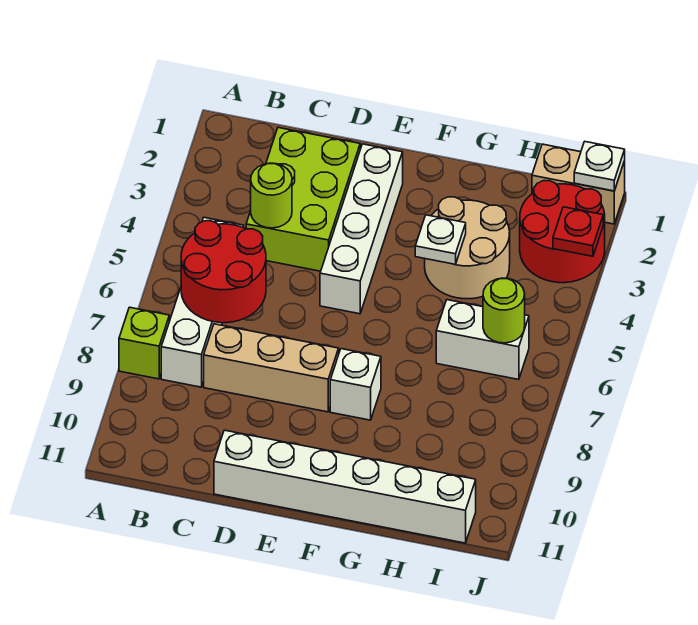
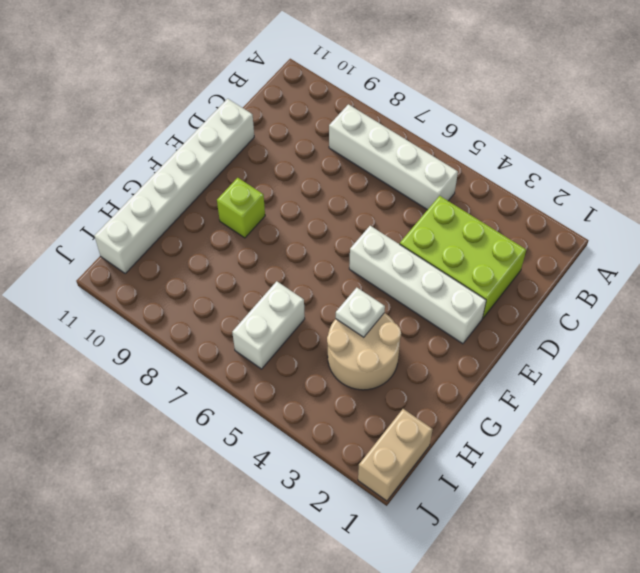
lime 1x1 brick [217,178,265,238] -> lime 1x1 brick moved to [119,307,169,379]
none -> tan 1x3 brick [204,324,339,412]
none -> white 1x1 brick [330,349,381,420]
none -> red 2x2 round brick [520,181,605,283]

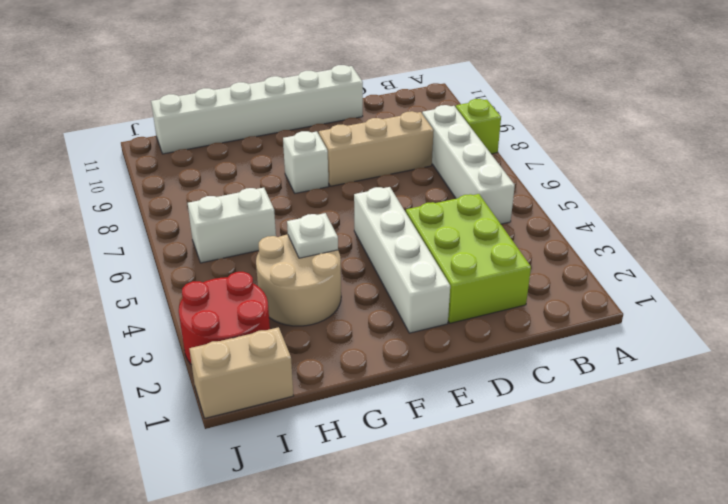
none -> red 2x2 round brick [181,221,266,323]
none -> lime 1x1 round brick [251,163,292,228]
none -> lime 1x1 round brick [483,278,525,343]

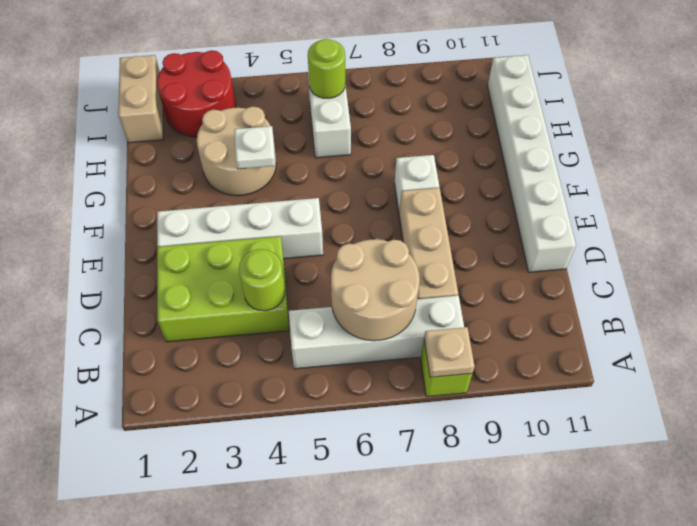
tan 1x1 plate [424,327,475,377] -> none
tan 2x2 round brick [331,239,420,341] -> red 2x2 round brick [181,221,266,323]
none -> white 1x1 plate [574,142,625,191]
none -> red 1x1 plate [553,207,603,256]

